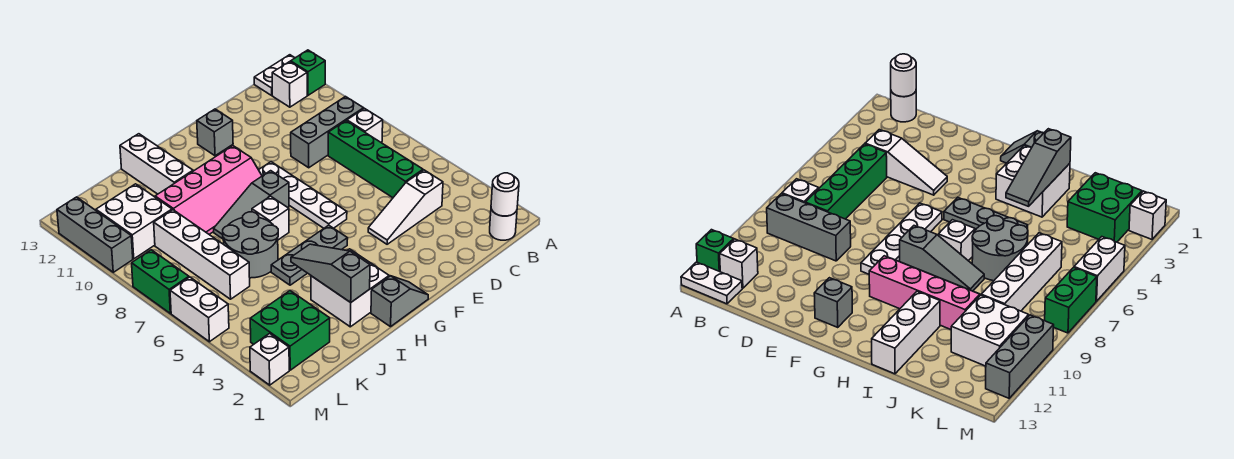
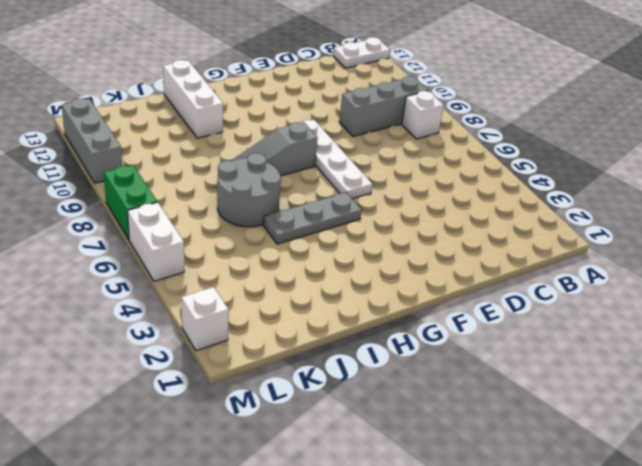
none -> green 1x1 brick [291,50,325,95]
none -> white 1x1 round brick [490,209,517,240]
none -> white 1x1 brick [272,62,307,107]

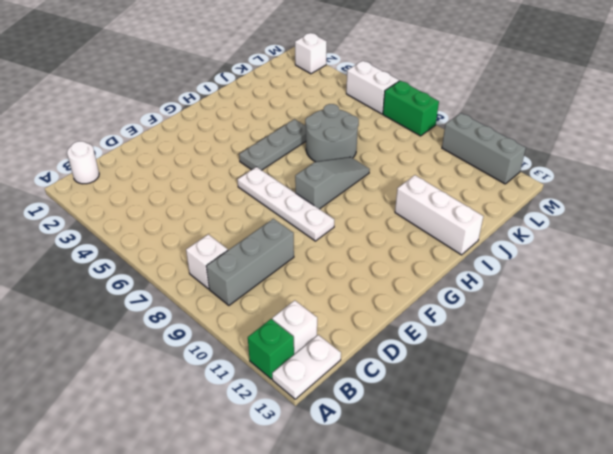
none -> white 1x3 slope [368,170,443,244]
none -> green 1x4 brick [328,121,423,198]
none -> grey 1x1 brick [197,109,233,156]

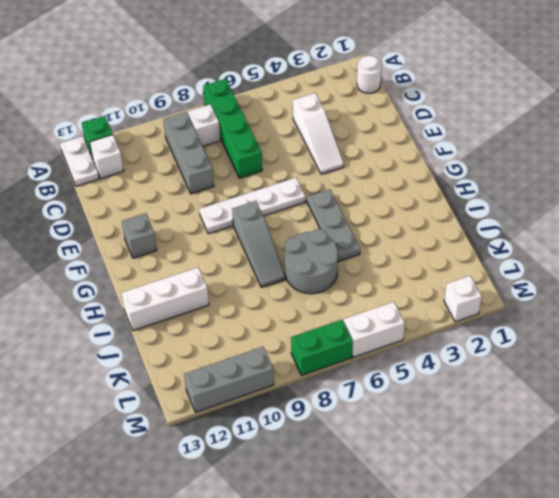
green 1x4 brick [203,79,262,178] -> green 1x4 brick turned to [328,121,423,198]
none -> grey 1x2 slope [371,276,428,327]
none -> pink 2x4 slope [155,146,262,234]
none -> white 2x2 brick [311,249,389,327]

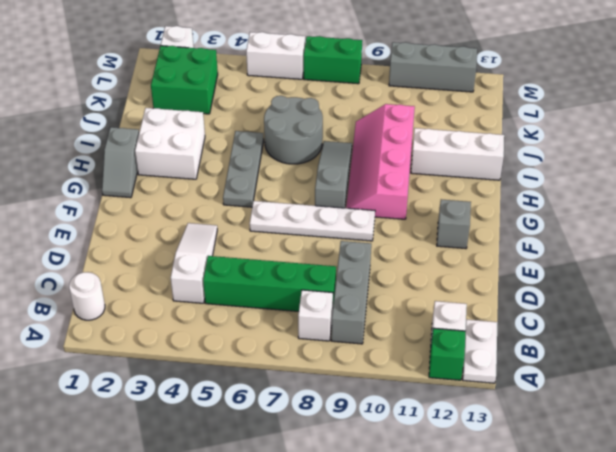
none -> white 1x1 brick [252,196,289,240]
none -> white 1x4 brick [154,210,250,299]
none -> white 2x2 brick [96,184,172,259]

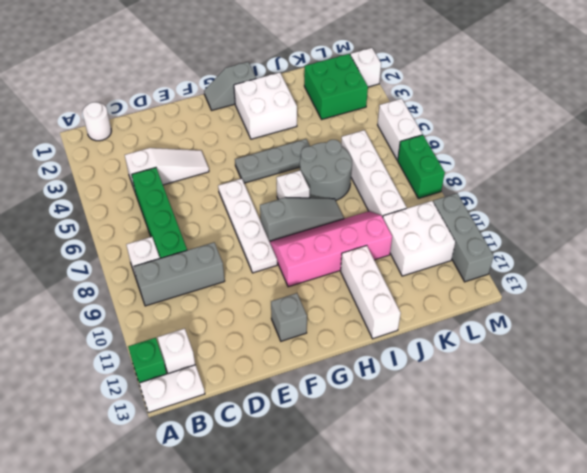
none -> white 1x1 round brick [491,173,519,216]
none -> grey 1x3 slope [291,244,370,302]

